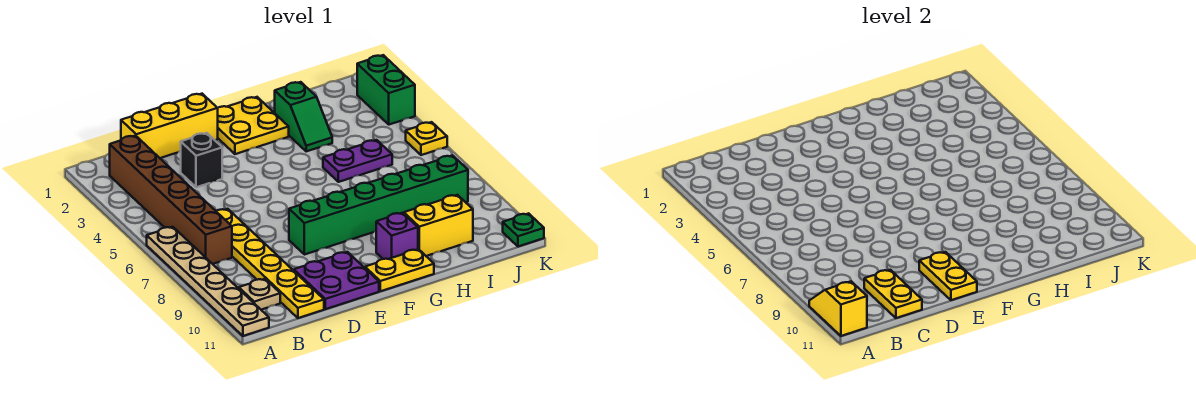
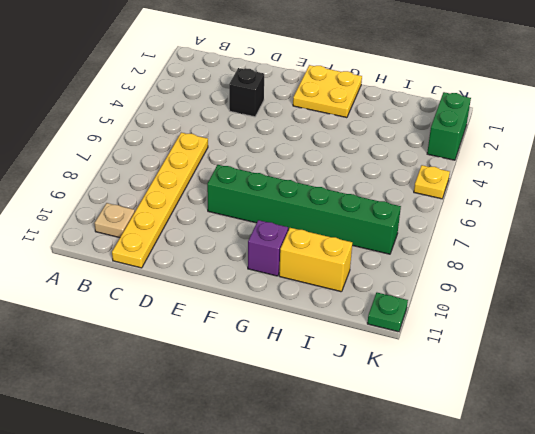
none -> tan 1x6 plate [147,227,269,336]
none -> brown 1x6 brick [110,136,232,264]
none -> yellow 1x3 brick [121,94,218,158]

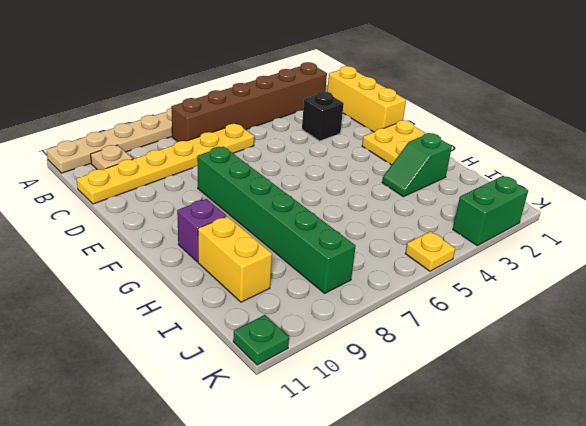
none -> purple 2x2 plate [294,252,379,309]
none -> yellow 1x2 plate [365,249,434,291]
none -> purple 1x2 plate [323,140,392,182]

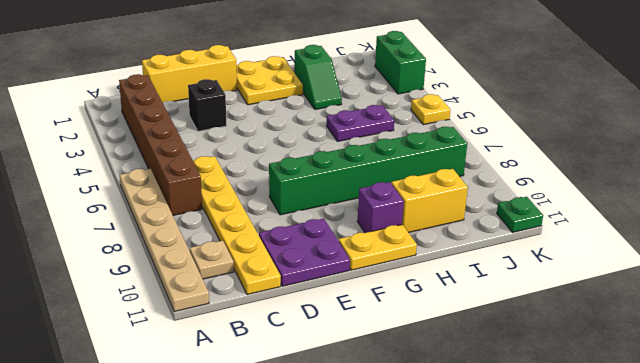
none -> yellow 1x2 slope [809,281,867,336]
none -> yellow 1x2 plate [864,270,922,318]
none -> yellow 1x2 plate [919,252,977,300]

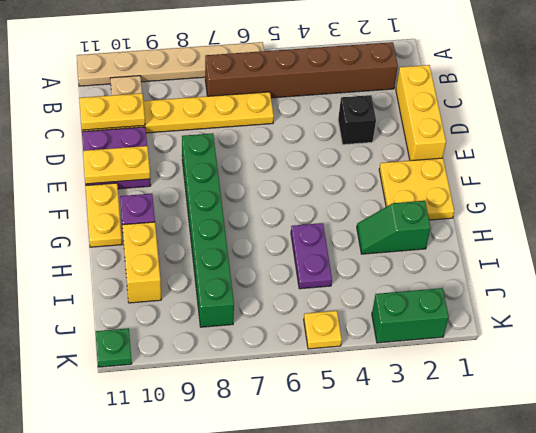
none -> yellow 1x2 slope [809,281,867,336]

